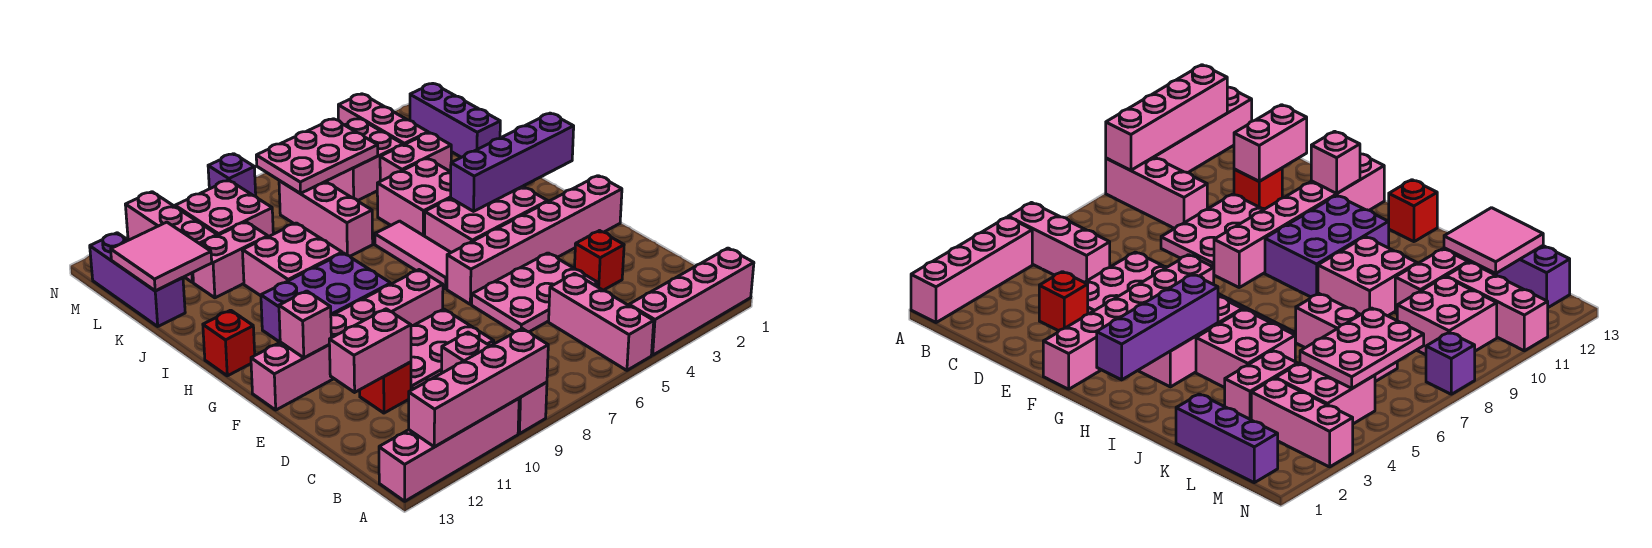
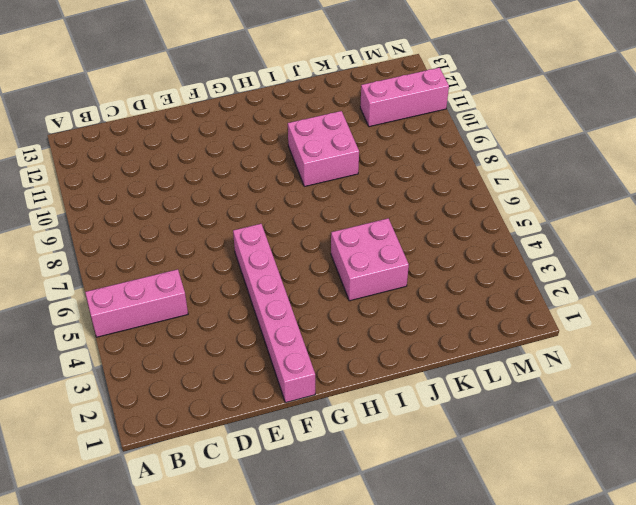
none -> pink 1x4 brick [629,248,754,355]
none -> pink 1x3 brick [441,332,547,434]
none -> pink 1x4 brick [379,398,519,501]
none -> red 1x1 brick [574,231,624,290]

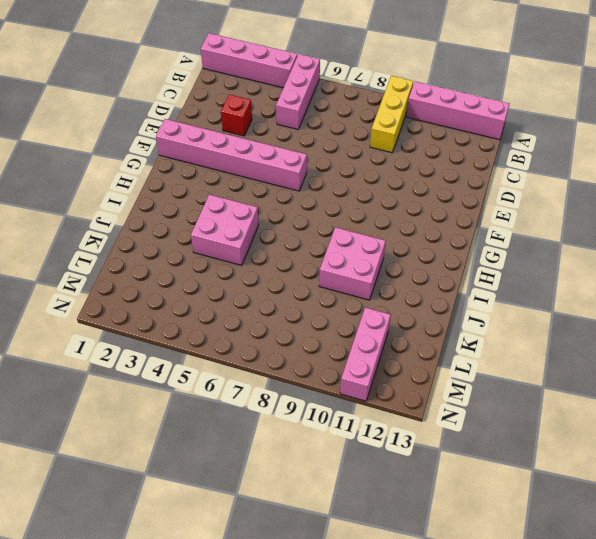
yellow 1x3 brick [370,76,413,153] -> pink 1x3 brick [441,332,547,434]
none -> pink 2x3 plate [472,253,598,332]
none -> pink 2x3 plate [411,309,494,390]
none -> red 1x1 brick [360,362,411,413]
none -> pink 1x6 brick [251,270,443,410]

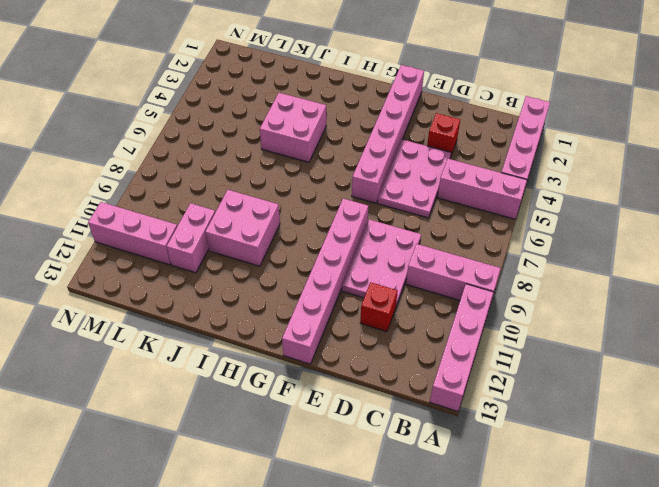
none -> pink 2x3 brick [425,186,548,252]
none -> pink 1x3 tile [375,221,451,289]
none -> purple 2x3 brick [261,253,391,342]
none -> red 1x1 brick [203,310,255,376]

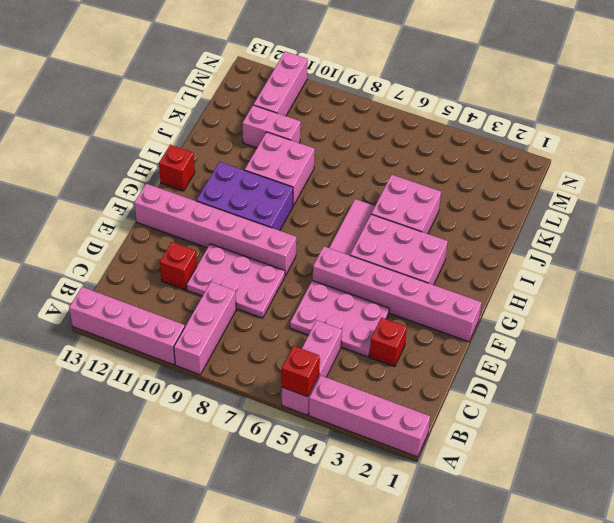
red 1x1 brick [282,346,320,397] -> none
none -> pink 1x3 brick [279,181,373,256]
none -> purple 1x3 brick [410,84,500,157]
none -> pink 1x2 brick [380,133,451,181]
none -> purple 1x3 brick [90,233,185,326]

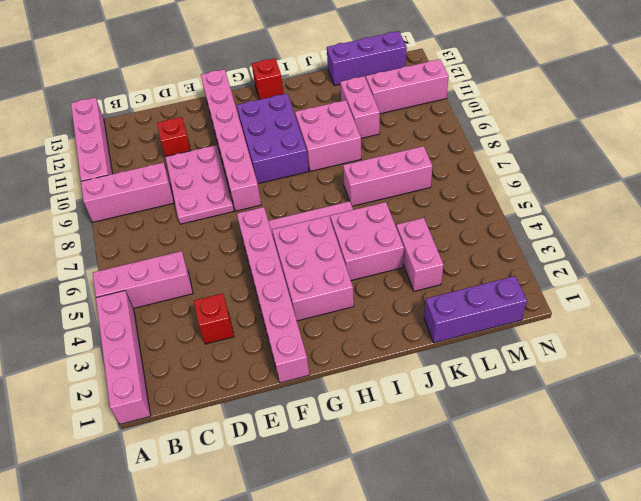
none -> pink 2x3 plate [472,253,598,332]
none -> pink 1x3 brick [338,94,428,145]
none -> pink 2x2 brick [326,118,403,201]
none -> pink 2x2 brick [175,180,273,237]

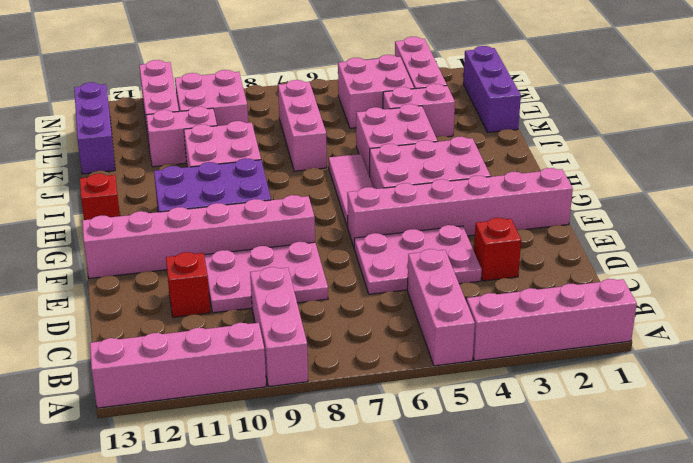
none -> purple 1x1 brick [208,154,256,196]
none -> pink 1x4 brick [409,329,548,447]
none -> pink 1x2 brick [329,309,411,392]
none -> pink 1x1 brick [279,291,331,358]

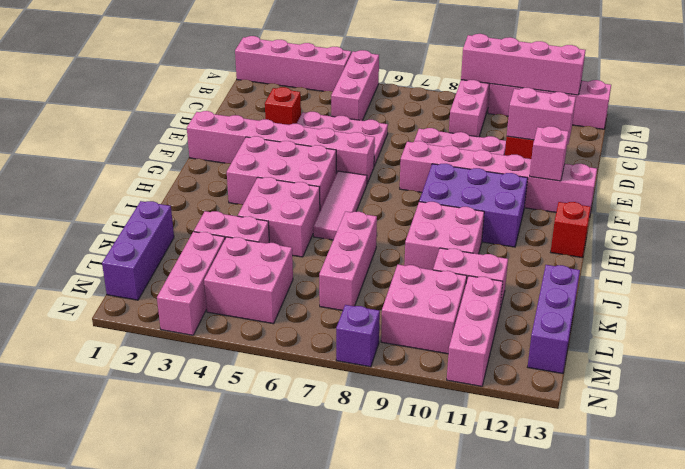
none -> purple 1x4 brick [451,113,574,211]
none -> pink 2x2 tile [111,222,212,291]
none -> pink 2x3 plate [256,119,378,193]

